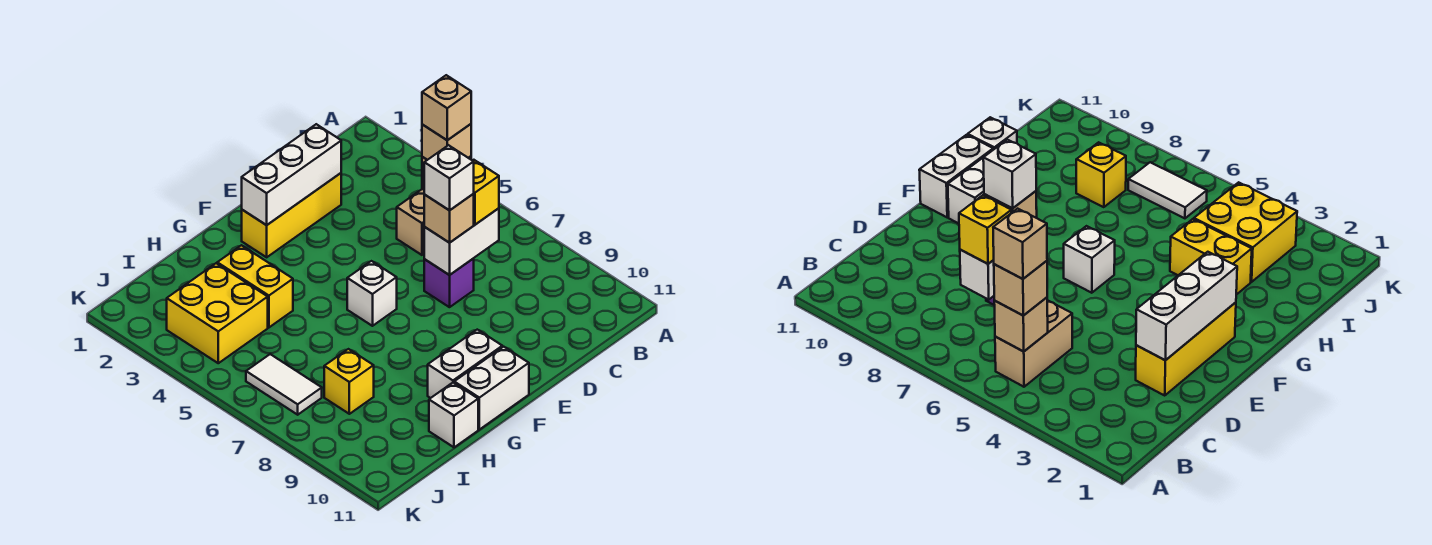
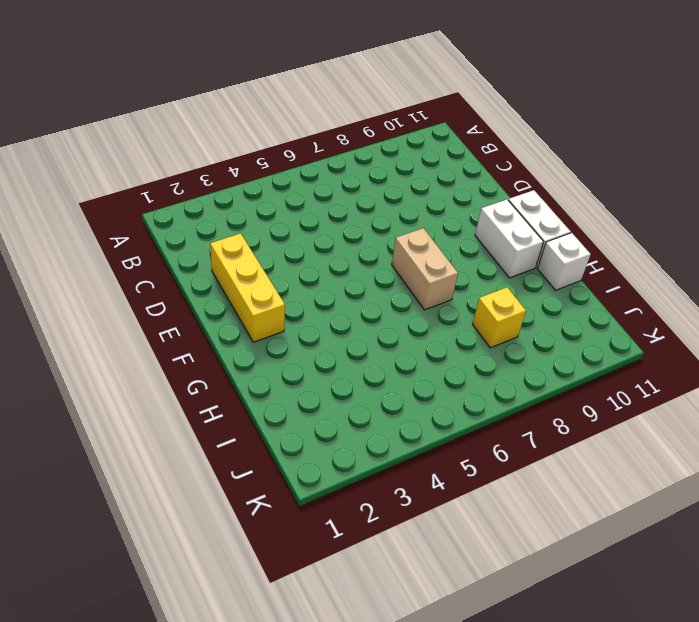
tan 1x2 brick [392,228,458,310] -> tan 1x2 brick moved to [397,189,425,255]
none -> purple 1x1 brick [424,259,474,307]
none -> white 1x1 brick [347,261,397,326]
none -> yellow 1x2 brick [217,245,293,327]

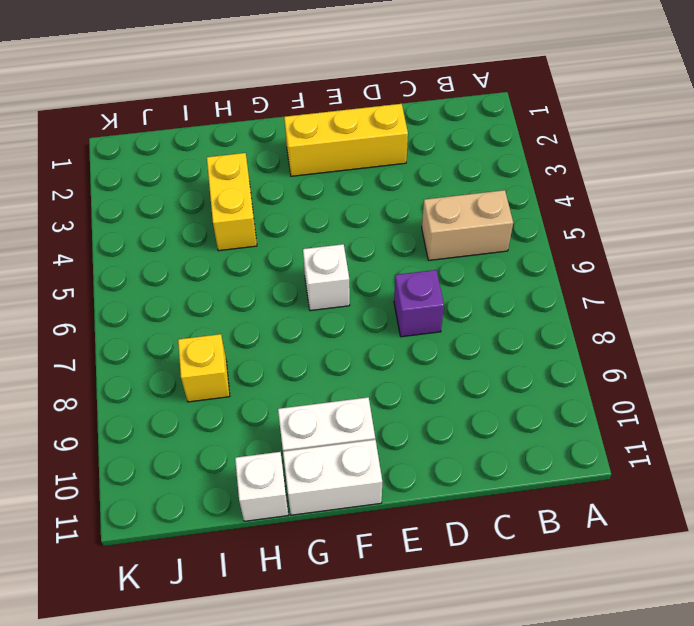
none -> yellow 2x2 brick [167,263,268,363]
none -> white 1x2 tile [246,354,322,415]
none -> tan 1x1 brick [994,297,1048,351]

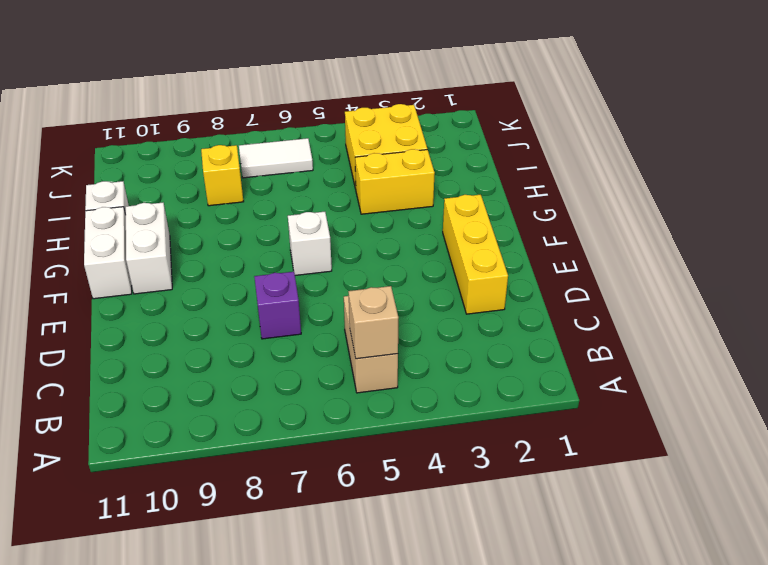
none -> white 1x2 brick [424,208,499,275]
none -> white 1x3 brick [242,124,341,225]
none -> tan 1x1 brick [422,124,471,160]

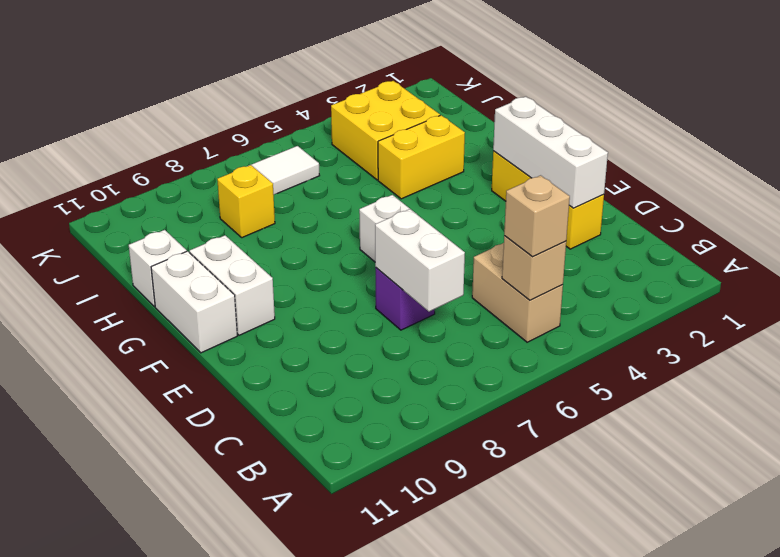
none -> yellow 1x1 brick [472,160,499,225]
none -> tan 1x1 brick [424,194,474,243]
none -> tan 1x1 brick [422,75,471,140]

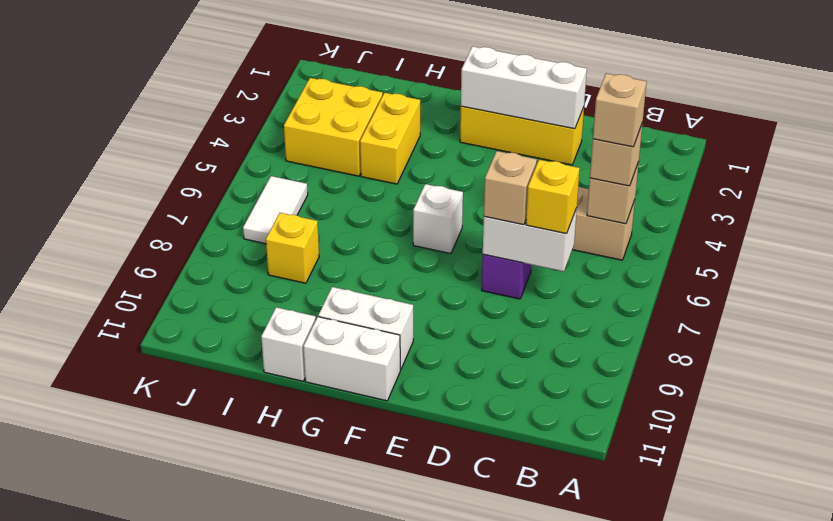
none -> white 1x1 brick [424,145,474,210]

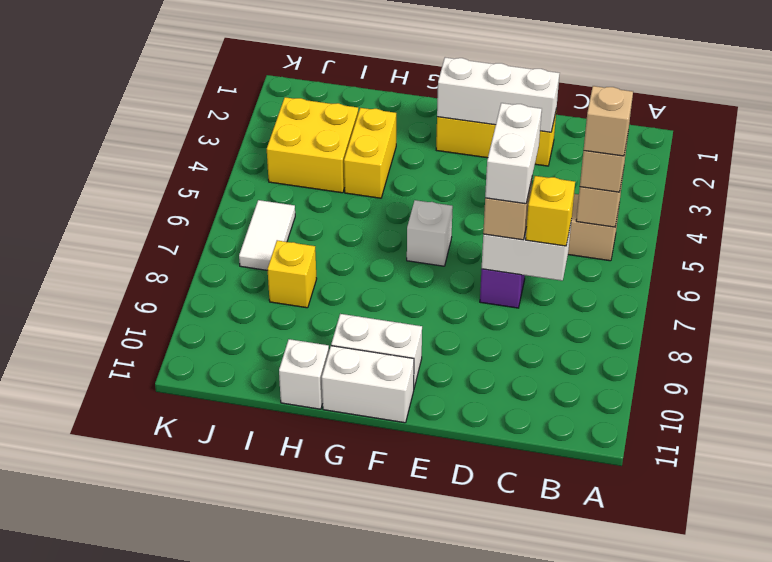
white 1x2 brick [485,103,542,204] -> white 1x1 brick [424,145,474,210]

